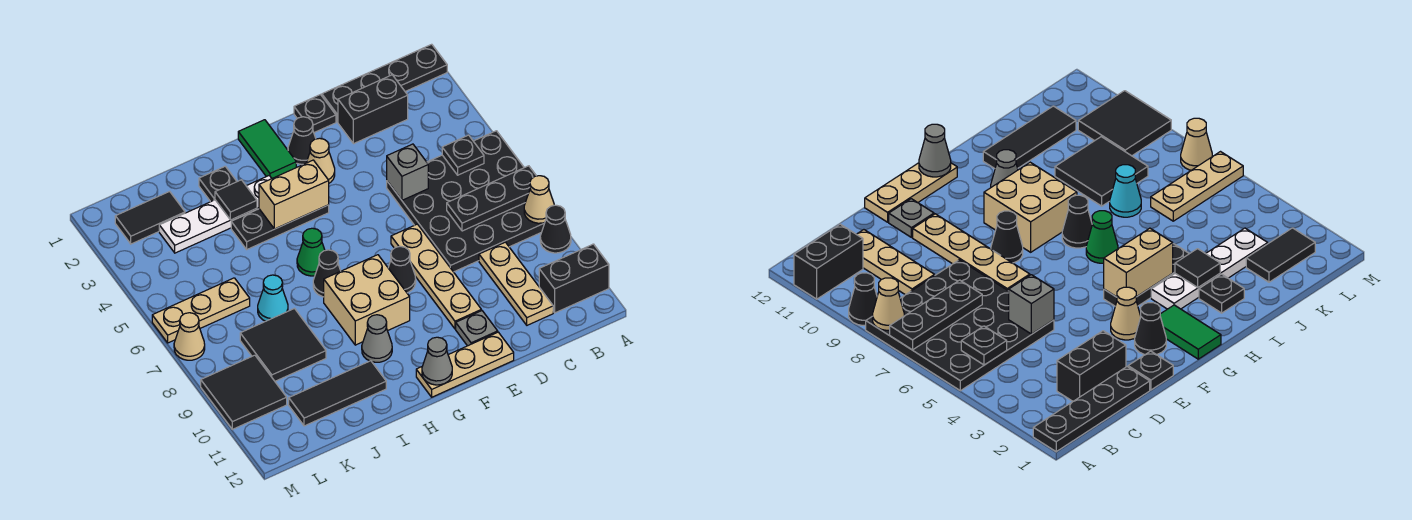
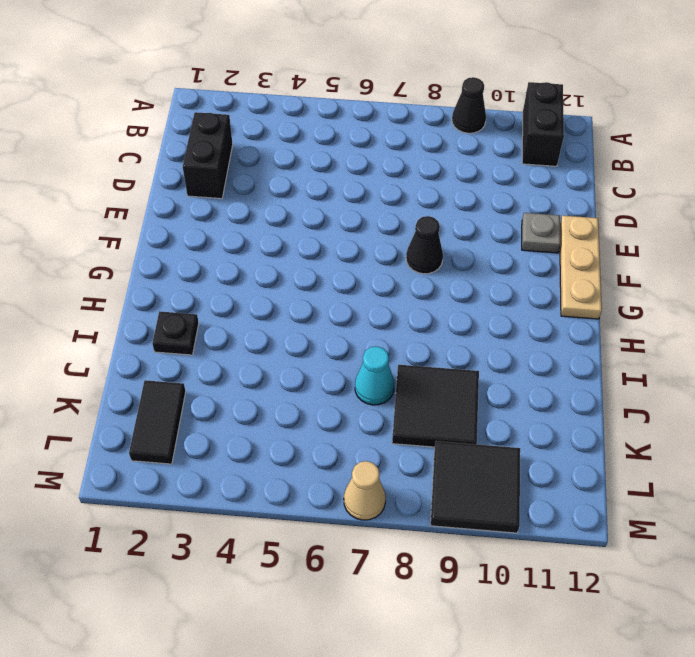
none -> black 1x4 plate [322,44,447,122]
none -> black 4x4 plate [387,131,545,272]
none -> tan 1x3 plate [479,242,553,325]
none -> black 1x1 plate [294,95,336,133]

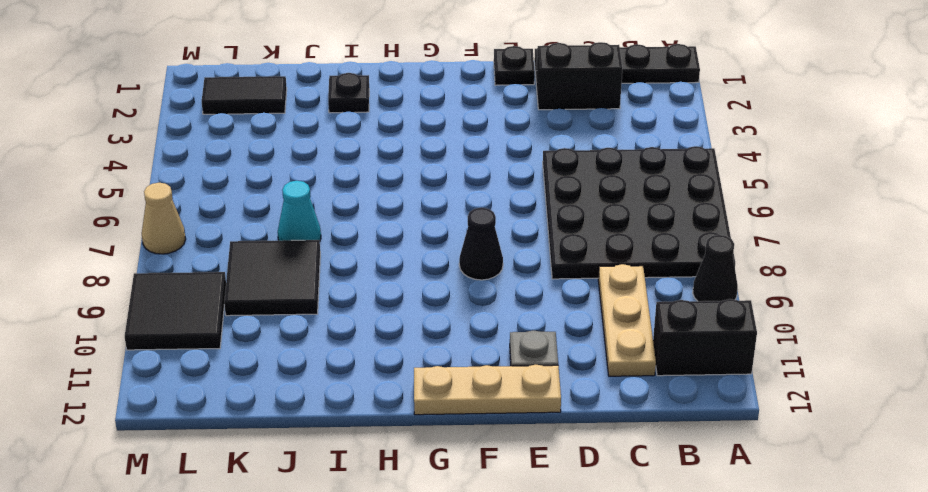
none -> tan 1x4 plate [391,224,481,329]
none -> black 1x1 cone [288,117,316,164]
none -> tan 1x1 cone [306,138,335,183]
none -> green 1x2 tile [238,120,296,178]

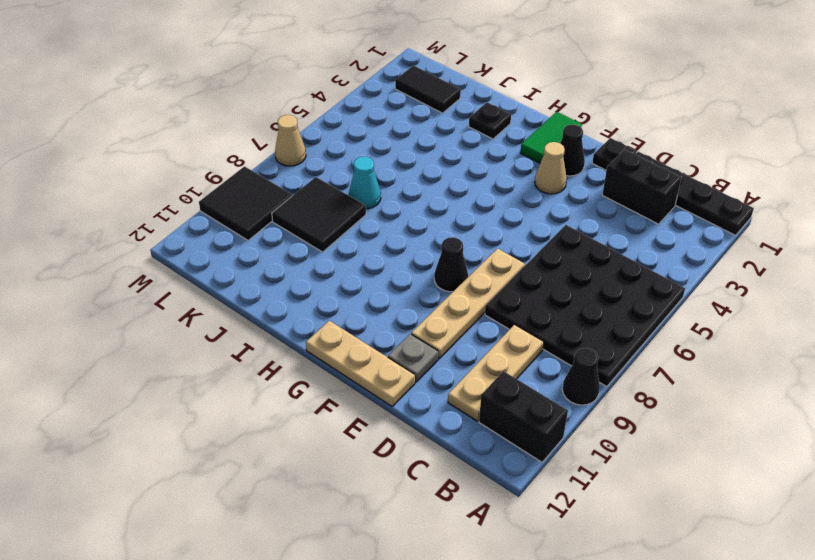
none -> black 1x3 plate [231,205,329,249]
none -> tan 2x2 brick [324,255,410,345]
none -> white 1x4 plate [159,176,272,253]
none -> green 1x1 cone [297,228,325,276]

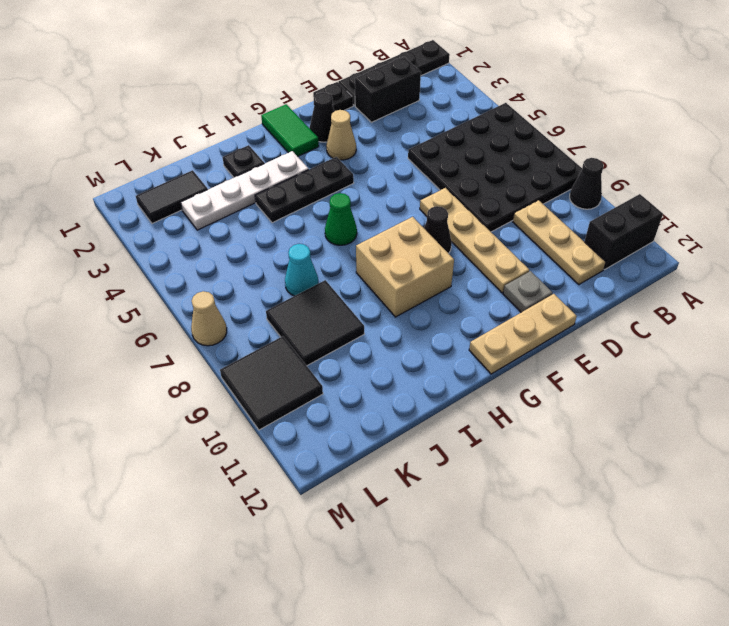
none -> black 1x1 cone [313,250,341,297]
none -> grey 1x1 cone [362,315,392,362]
none -> black 1x3 tile [289,361,386,426]
none -> tan 1x3 plate [152,278,250,343]

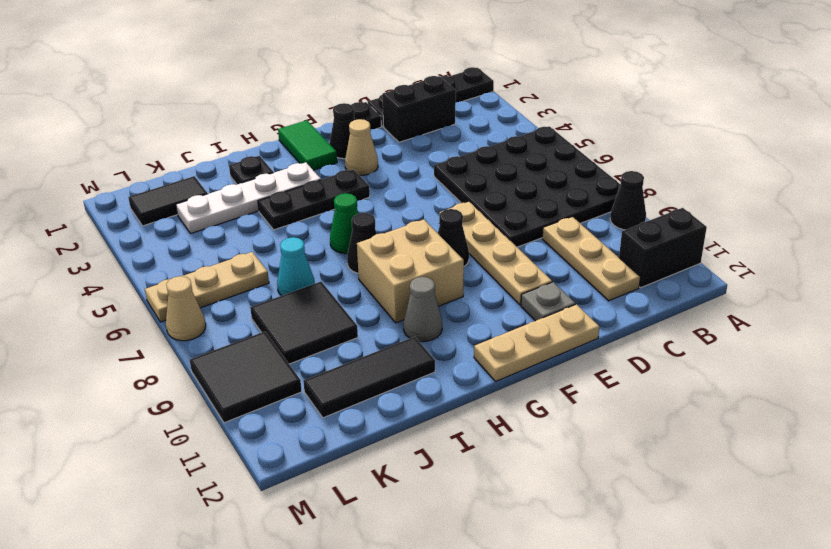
none -> black 1x3 plate [447,166,536,231]
none -> tan 1x1 cone [524,176,554,223]
none -> black 1x1 plate [442,135,484,175]
none -> grey 1x1 brick [387,144,428,200]

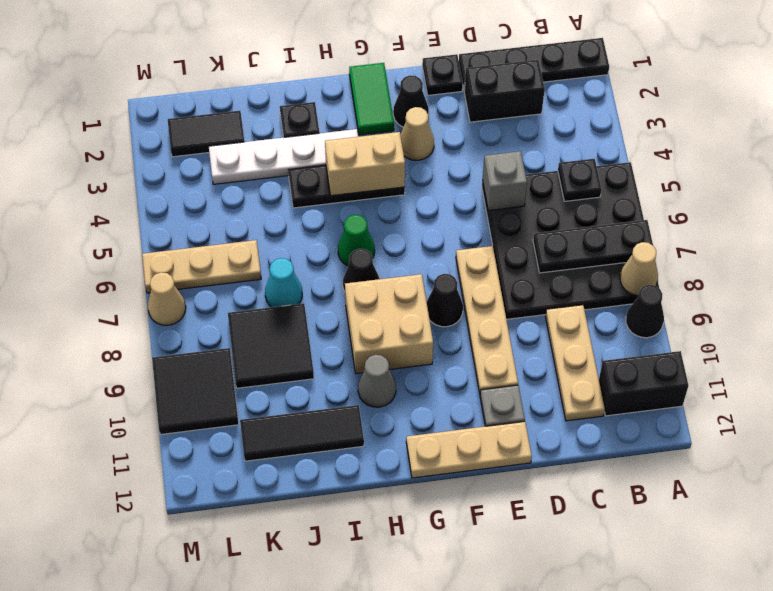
none -> grey 1x1 cone [422,337,452,385]
none -> black 1x1 tile [215,180,257,220]

